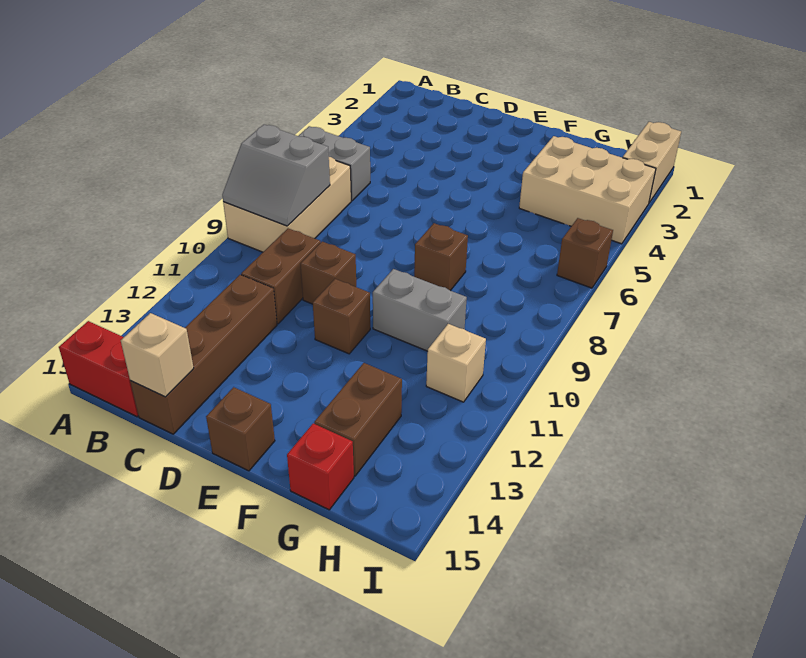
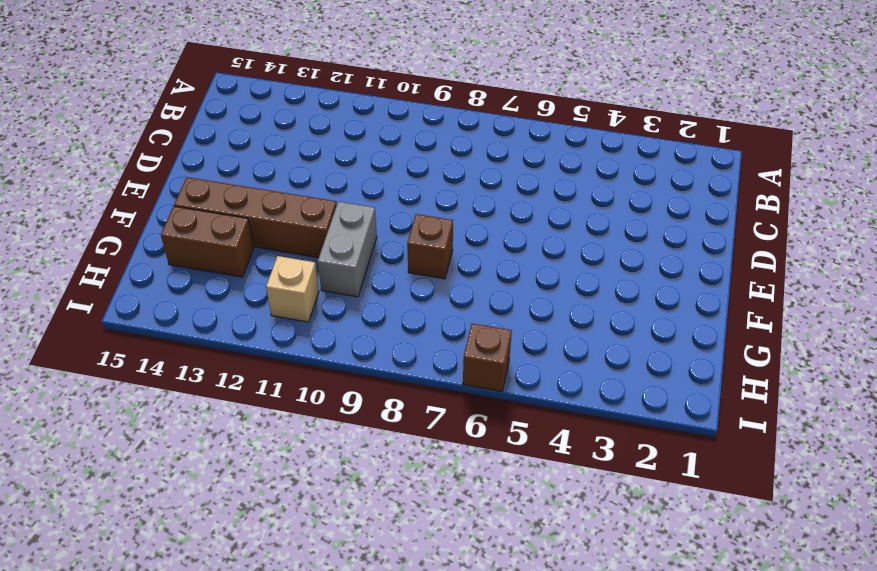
brown 1x4 brick [174,177,337,258] -> brown 1x4 brick moved to [130,275,277,434]
none -> grey 1x2 brick [299,126,370,201]
none -> tan 2x3 brick [223,157,351,252]
none -> red 1x2 brick [59,321,138,417]

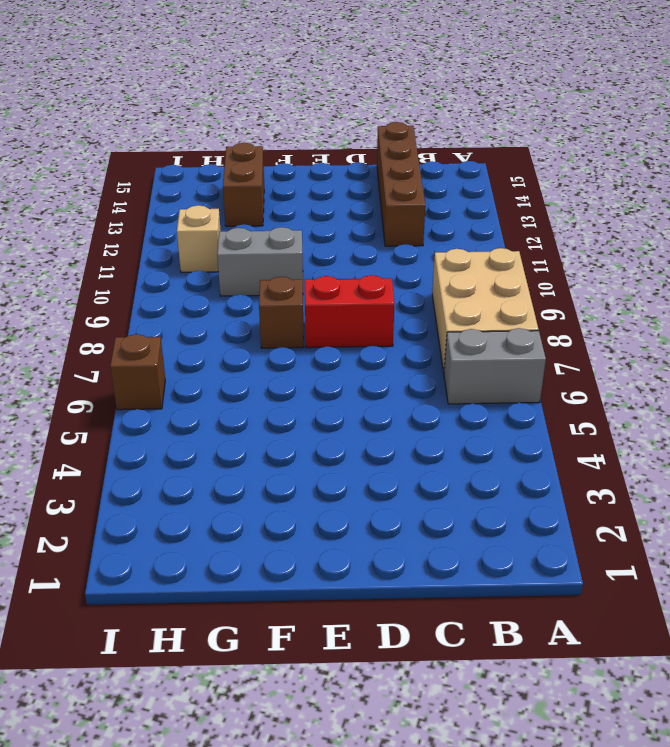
red 1x2 brick [305,275,395,348] -> red 1x2 brick moved to [59,321,138,417]
none -> brown 1x2 brick [241,228,321,324]
none -> brown 1x1 brick [300,242,356,304]
none -> brown 1x1 brick [313,279,370,354]

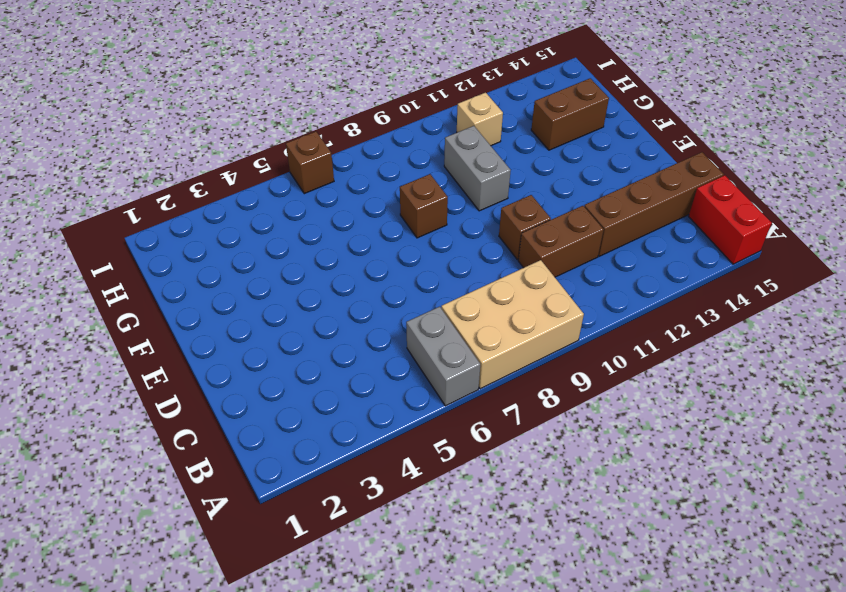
none -> brown 1x1 brick [313,279,370,354]
none -> brown 1x1 brick [206,387,275,471]
none -> tan 2x3 brick [519,136,656,244]

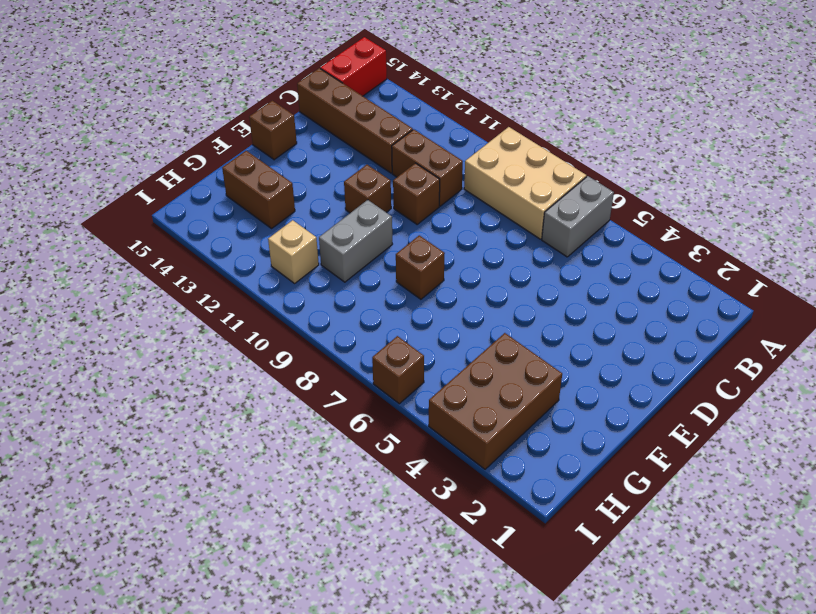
brown 2x3 brick [429,333,562,469] -> tan 2x3 brick [519,136,656,244]
none -> red 1x1 brick [287,423,354,510]
none -> tan 1x2 brick [623,122,681,203]
none -> grey 2x2 slope [222,125,330,226]

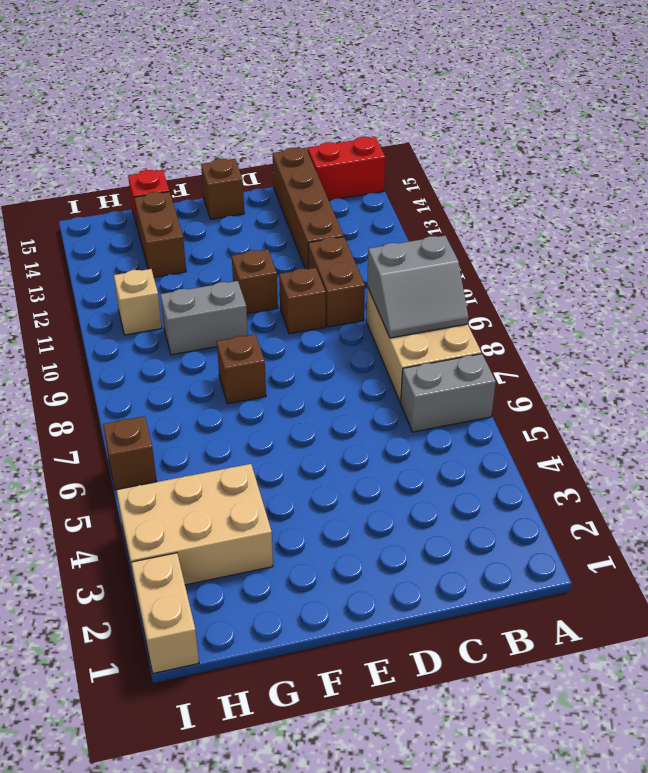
grey 2x2 slope [367,236,468,338] -> grey 2x2 slope turned to [222,125,330,226]
none -> tan 1x1 brick [121,313,194,397]

